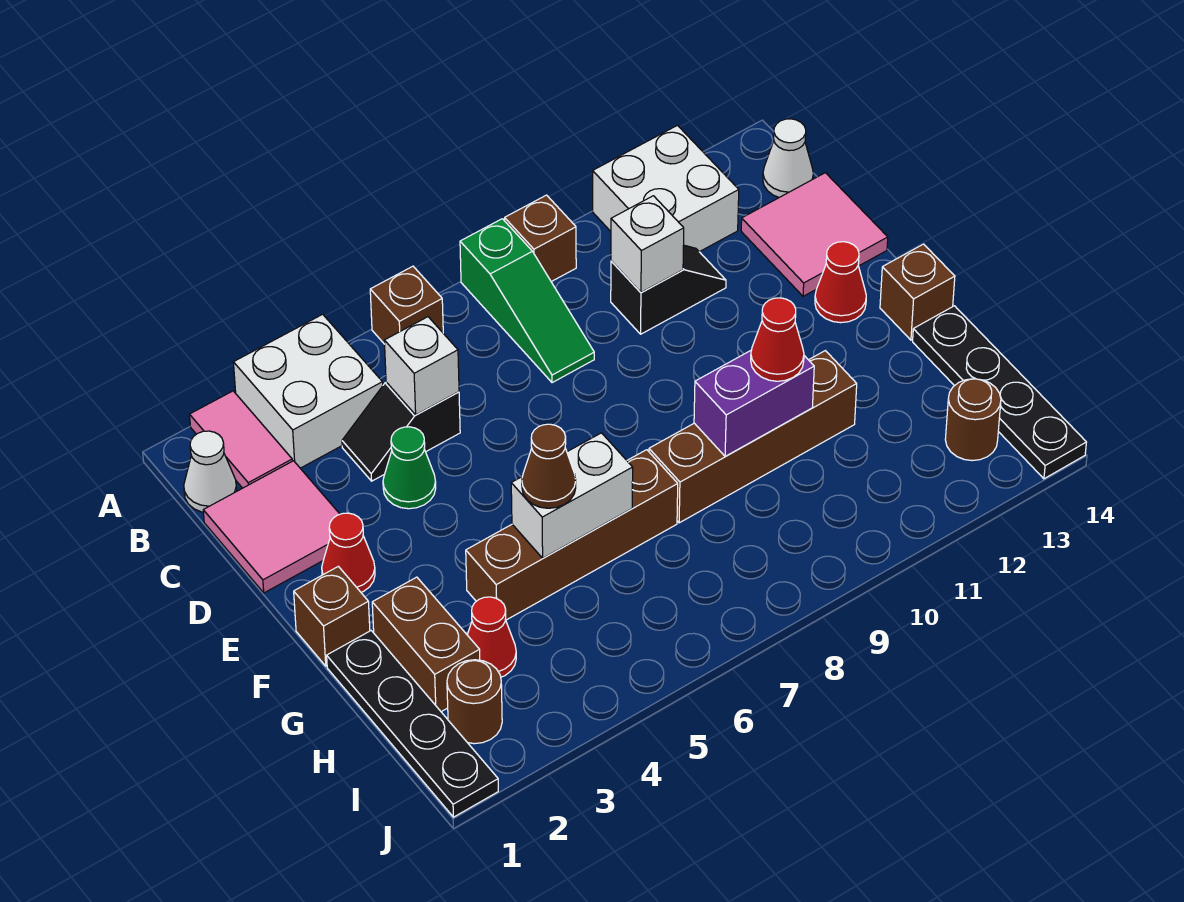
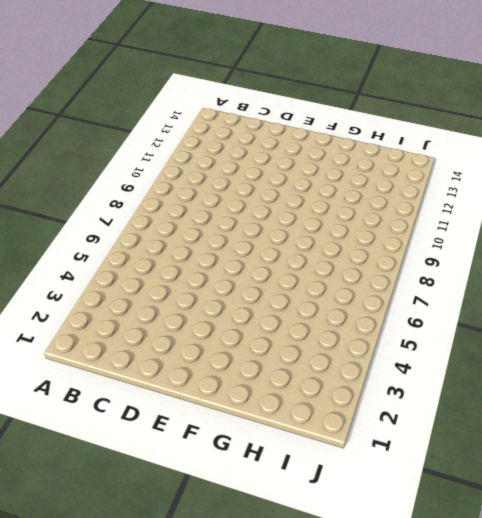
none -> pink 1x2 tile [190,391,292,488]
none -> white 2x2 brick [233,314,383,468]
none -> brown 1x1 brick [370,266,443,344]
none -> green 1x3 slope [460,219,594,383]

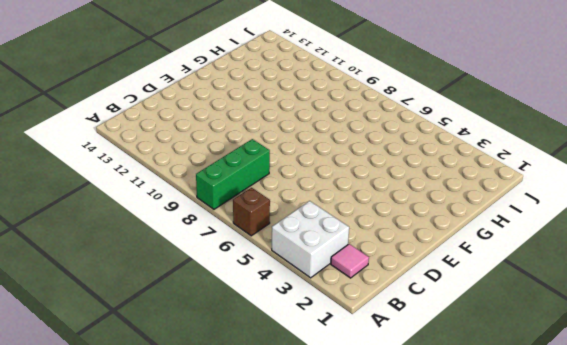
green 1x3 brick [196,139,270,209] -> green 1x3 slope [460,219,594,383]
pink 1x1 tile [331,244,369,278] -> pink 1x2 tile [190,391,292,488]
none -> brown 1x1 brick [505,195,576,282]
none -> white 2x2 brick [593,125,739,252]
none -> white 1x1 cone [184,431,237,512]
none -> white 1x1 cone [763,119,813,197]

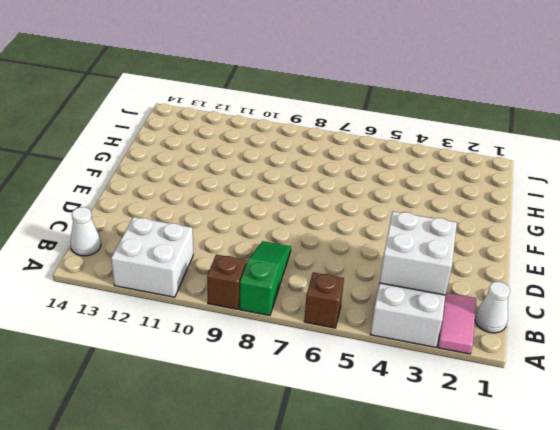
white 2x2 brick [379,211,457,295] -> none
none -> pink 2x2 tile [203,461,340,593]
none -> black 1x2 slope [342,382,460,481]
none -> black 1x2 slope [611,245,726,334]
none -> pink 2x2 tile [741,173,888,296]

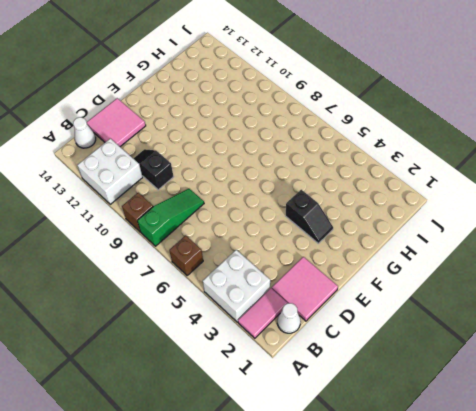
black 1x2 slope [285,190,333,243] -> black 1x2 slope moved to [342,382,460,481]
none -> green 1x1 cone [383,427,436,509]
none -> red 1x1 cone [322,513,375,592]
none -> red 1x1 cone [815,242,866,323]
none -> brown 1x1 brick [294,566,370,666]

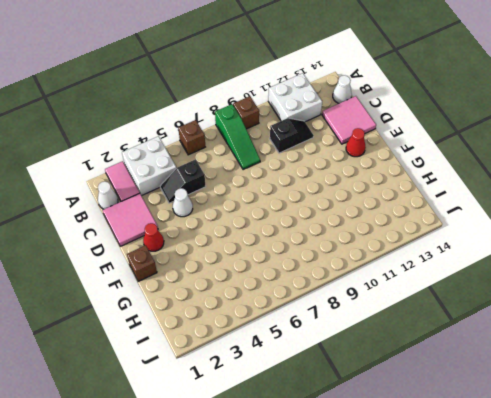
white 1x1 cone [173,188,193,217] -> green 1x1 cone [383,427,436,509]
none -> brown 1x1 brick [880,244,955,340]
none -> black 1x4 plate [327,631,498,817]
none -> brown 1x2 brick [372,577,480,712]
none -> brown 1x4 brick [466,450,678,620]

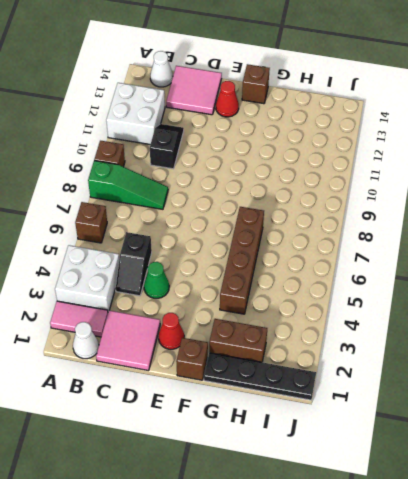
none -> brown 1x4 brick [649,351,857,523]
none -> black 1x4 plate [913,306,1086,479]
none -> red 1x1 cone [467,597,516,677]
none -> brown 1x1 round brick [447,660,502,744]

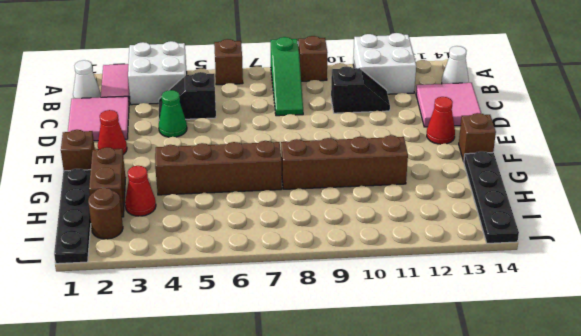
none -> brown 1x1 round brick [945,379,1001,461]
none -> white 1x1 brick [384,317,459,415]
none -> white 1x1 brick [611,196,684,292]
none -> white 1x2 brick [511,433,633,558]

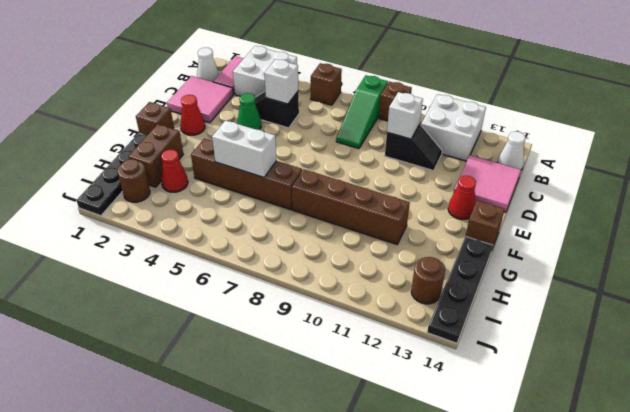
none -> purple 1x2 brick [694,351,814,457]
none -> brown 1x1 cone [522,424,576,508]
none -> red 1x1 cone [751,298,804,381]

